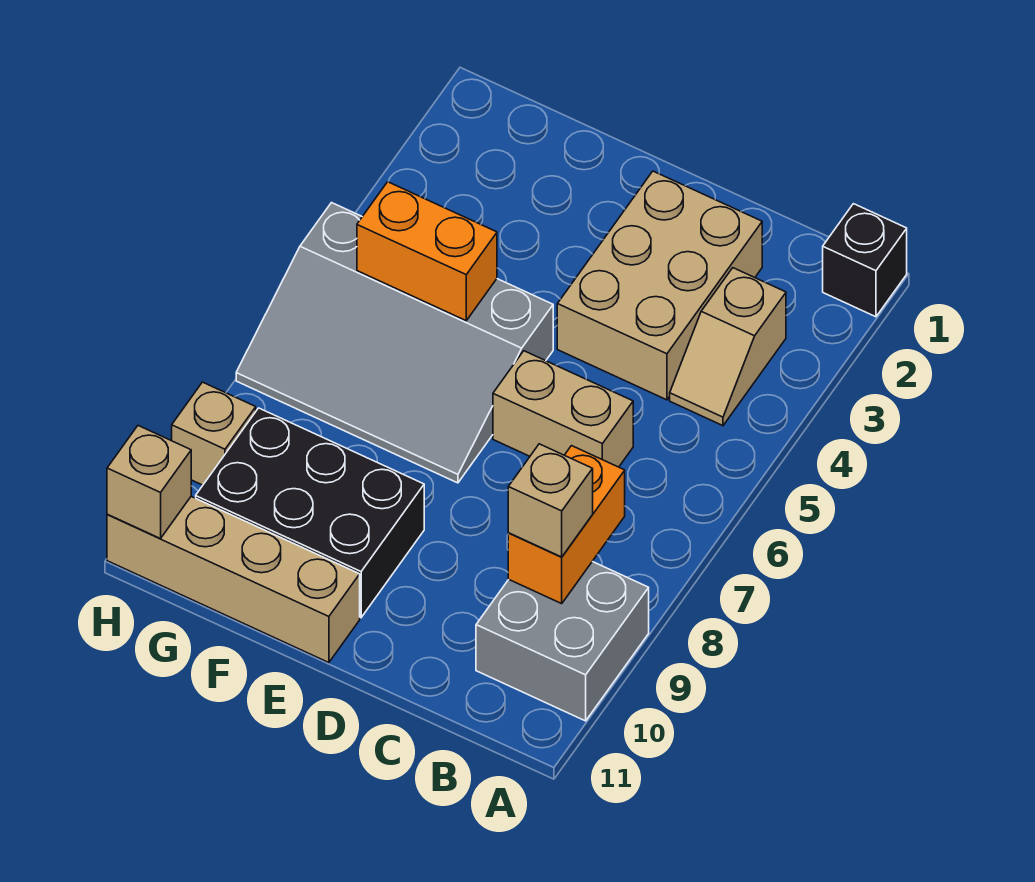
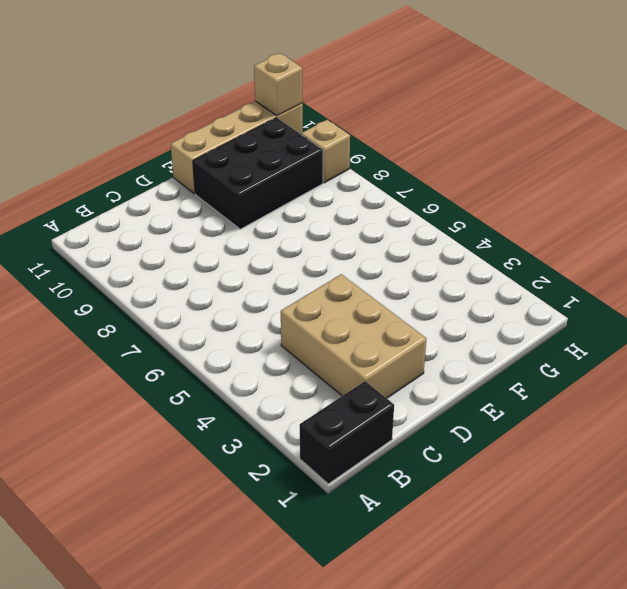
black 1x2 brick [300,381,394,484] -> black 1x1 brick [823,204,907,317]
none -> grey 2x2 brick [476,562,649,721]
none -> tan 1x2 slope [670,268,786,426]
none -> tan 1x2 brick [493,351,633,467]

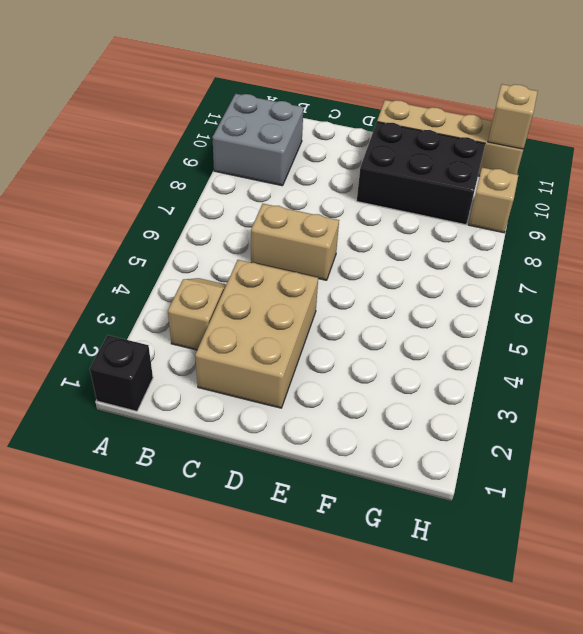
none -> grey 3x4 slope [236,203,553,483]
none -> orange 1x2 brick [508,446,625,604]
none -> orange 1x2 brick [357,182,497,321]

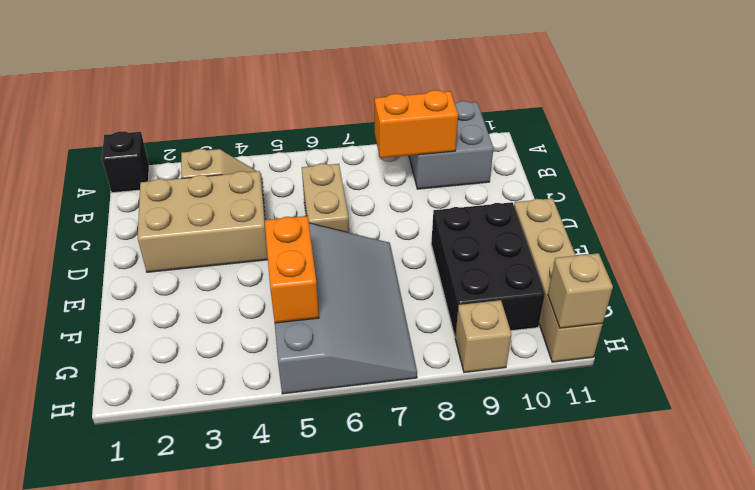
none -> tan 1x1 brick [508,444,593,557]

